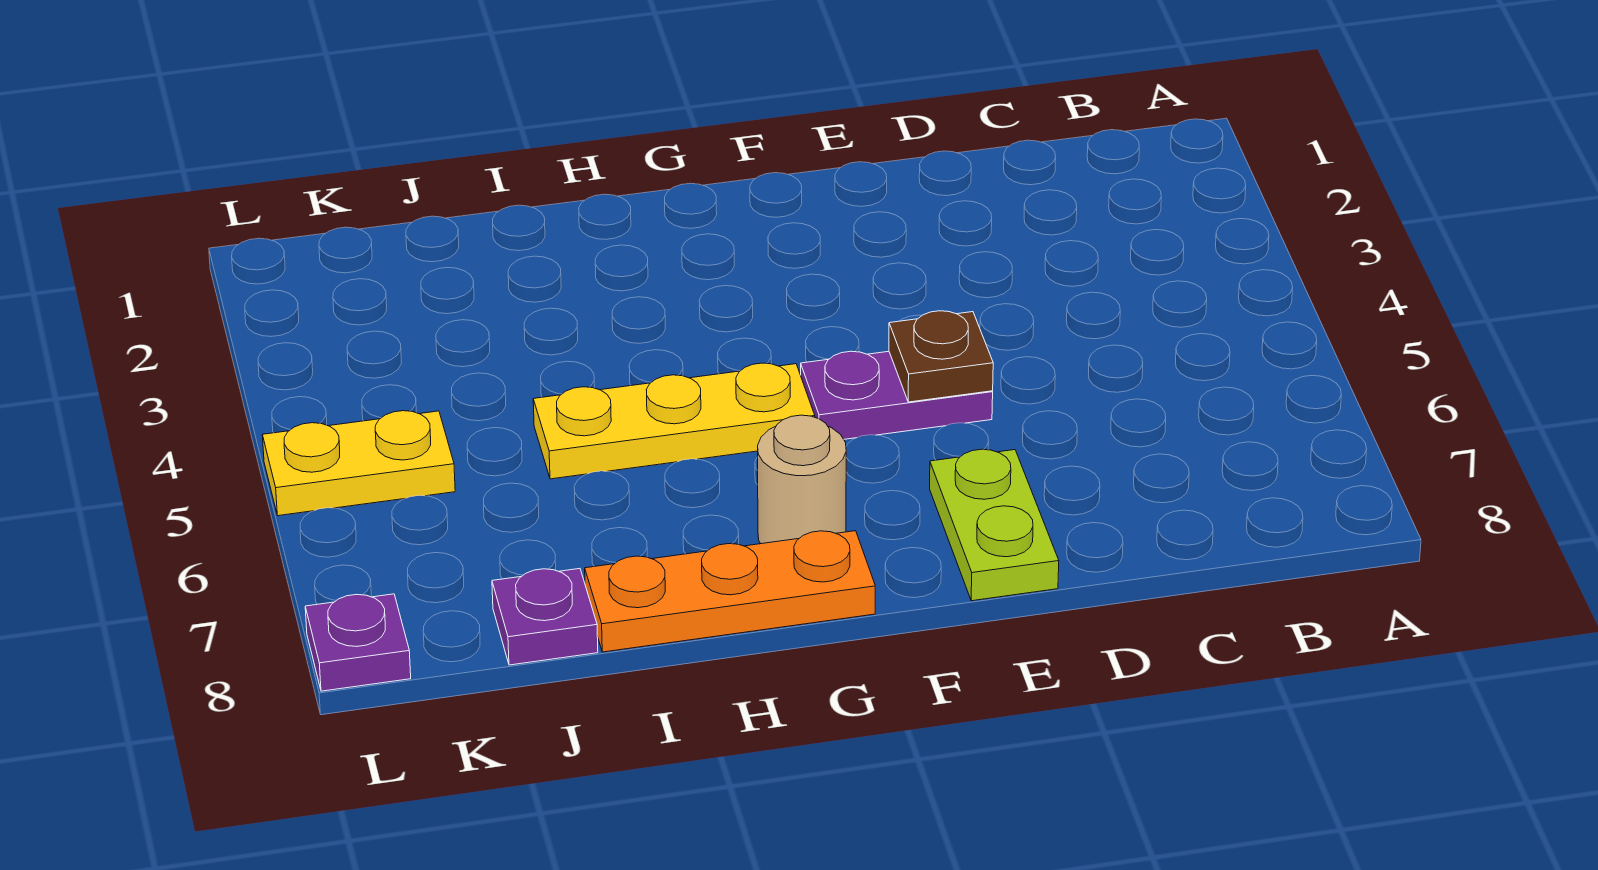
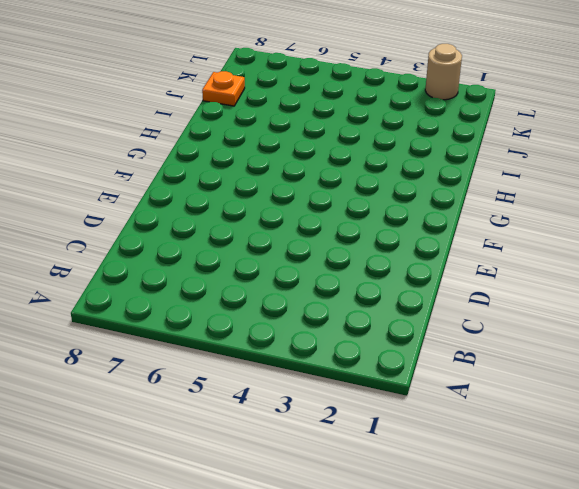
orange 1x1 plate [202,71,245,106] -> purple 1x1 plate [492,569,598,665]
tan 1x1 round brick [425,44,462,100] -> tan 1x1 round brick moved to [758,415,846,544]
none -> purple 1x2 plate [801,351,993,439]
none -> lime 1x2 plate [930,449,1059,601]

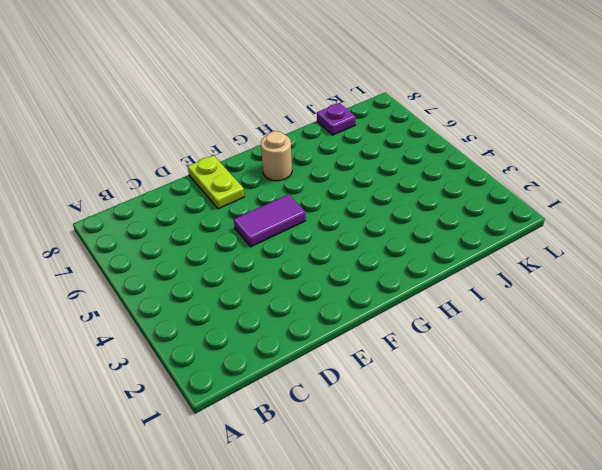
purple 1x2 tile [234,195,306,247] -> purple 1x2 plate [801,351,993,439]
none -> yellow 1x3 plate [533,363,815,479]
none -> orange 1x3 plate [585,531,875,652]

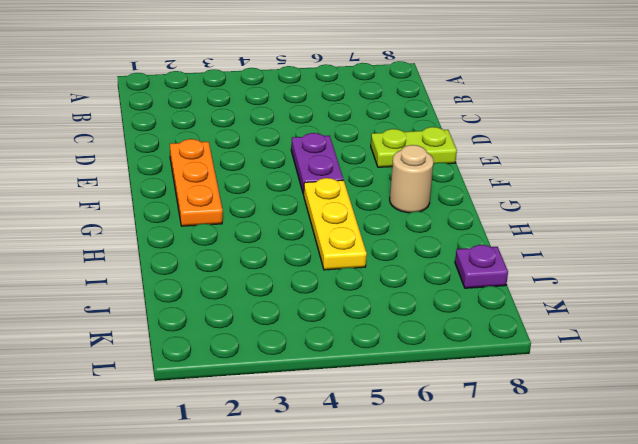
orange 1x3 plate [170,139,223,226] -> orange 1x3 plate moved to [585,531,875,652]
none -> yellow 1x2 plate [262,411,455,516]
none -> purple 1x1 plate [305,594,411,691]

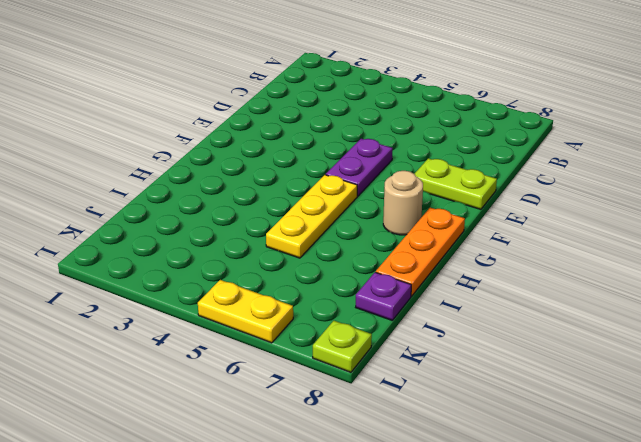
yellow 1x2 plate [198,280,293,343] -> yellow 1x2 plate turned to [262,411,455,516]
lime 1x1 plate [313,321,372,372] -> purple 1x1 plate [305,594,411,691]
none -> brown 1x1 plate [889,311,993,402]

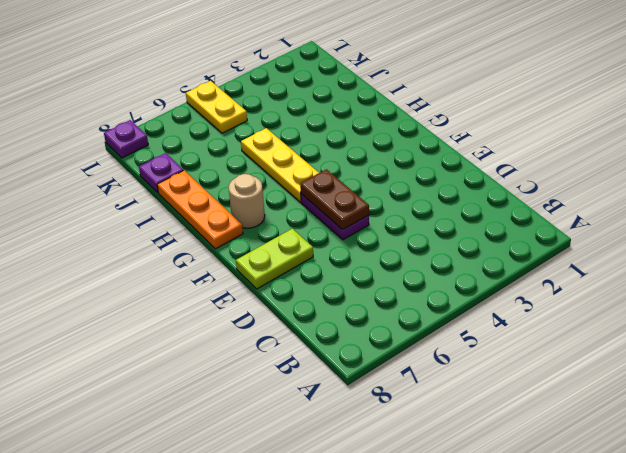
brown 1x2 plate [300,169,369,230] -> brown 1x1 plate [889,311,993,402]

